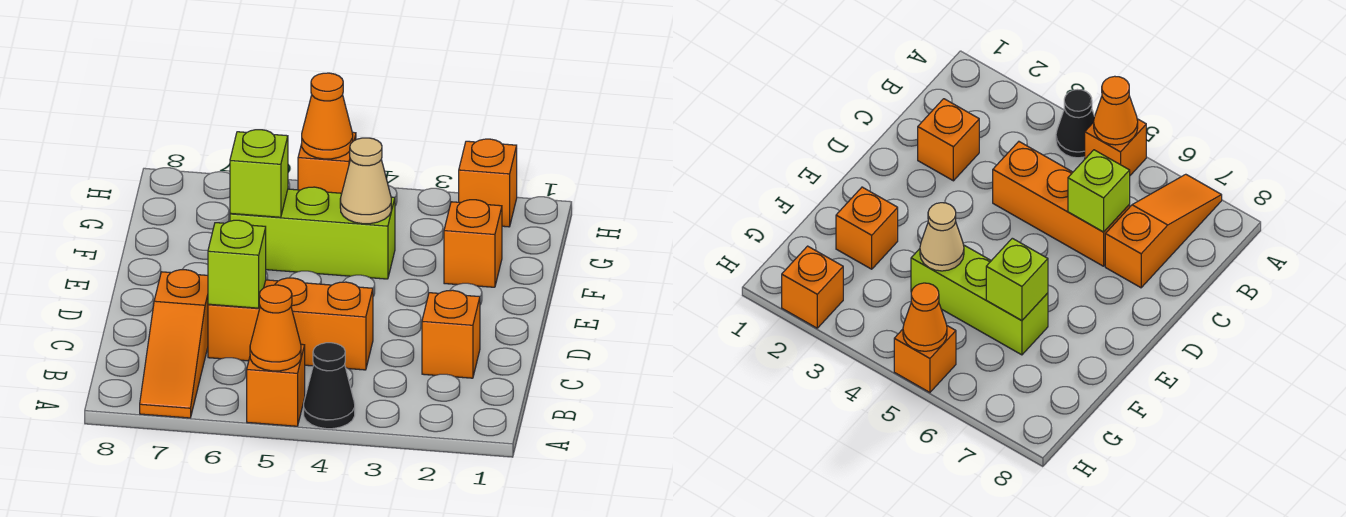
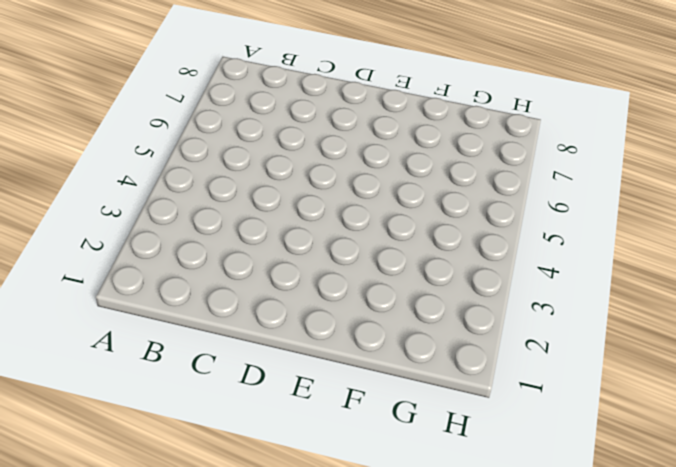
none -> black 1x1 cone [304,343,355,429]
none -> orange 1x1 brick [247,344,305,426]
none -> orange 1x3 slope [140,270,208,418]

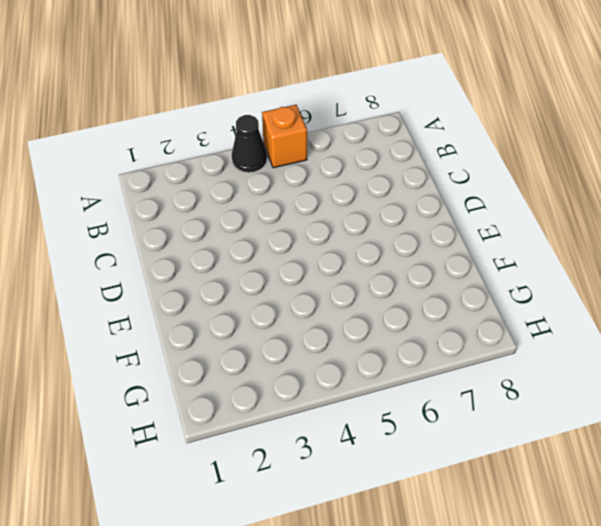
none -> orange 1x3 slope [140,270,208,418]
none -> orange 1x1 brick [422,290,480,378]
none -> orange 1x3 brick [208,278,373,370]

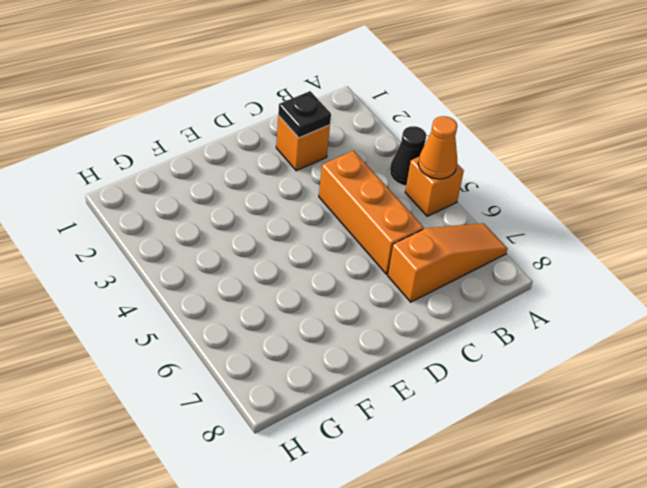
black 1x1 plate [278,91,331,138] -> none
none -> orange 1x1 brick [444,200,502,287]
none -> lime 1x3 brick [230,187,395,279]
none -> orange 1x1 brick [459,139,517,227]

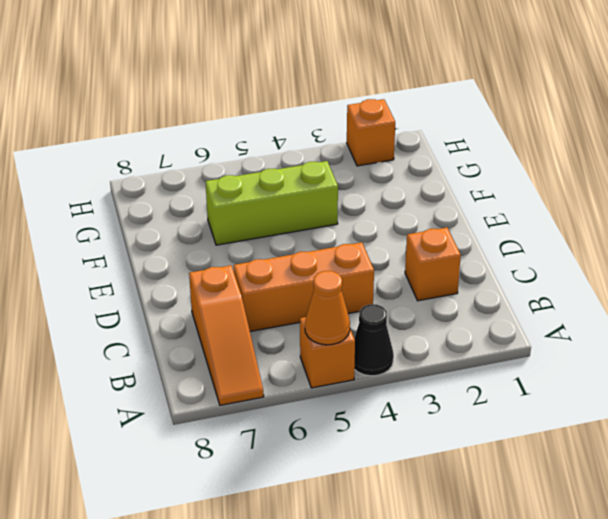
none -> orange 1x1 brick [444,200,502,287]
none -> orange 1x1 brick [298,132,356,193]
none -> lime 1x1 brick [208,220,266,308]

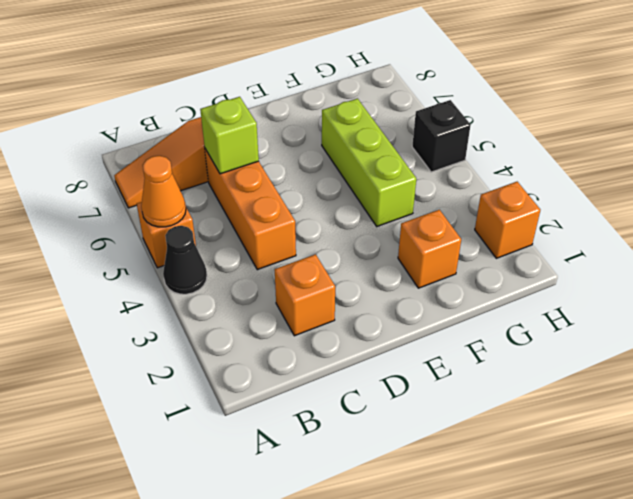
black 1x1 brick [412,100,471,172] -> orange 1x1 brick [298,132,356,193]
none -> tan 1x1 cone [340,138,391,224]
none -> lime 1x1 brick [230,130,288,217]
none -> orange 1x1 cone [302,73,353,159]

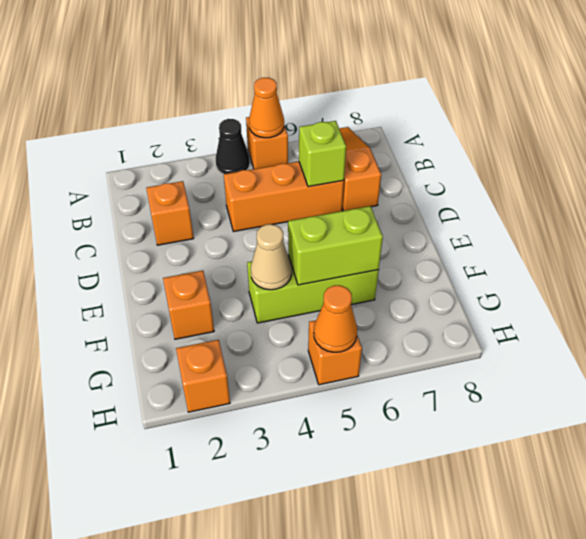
lime 1x2 brick [288,206,383,285] -> lime 1x1 brick [230,130,288,217]

